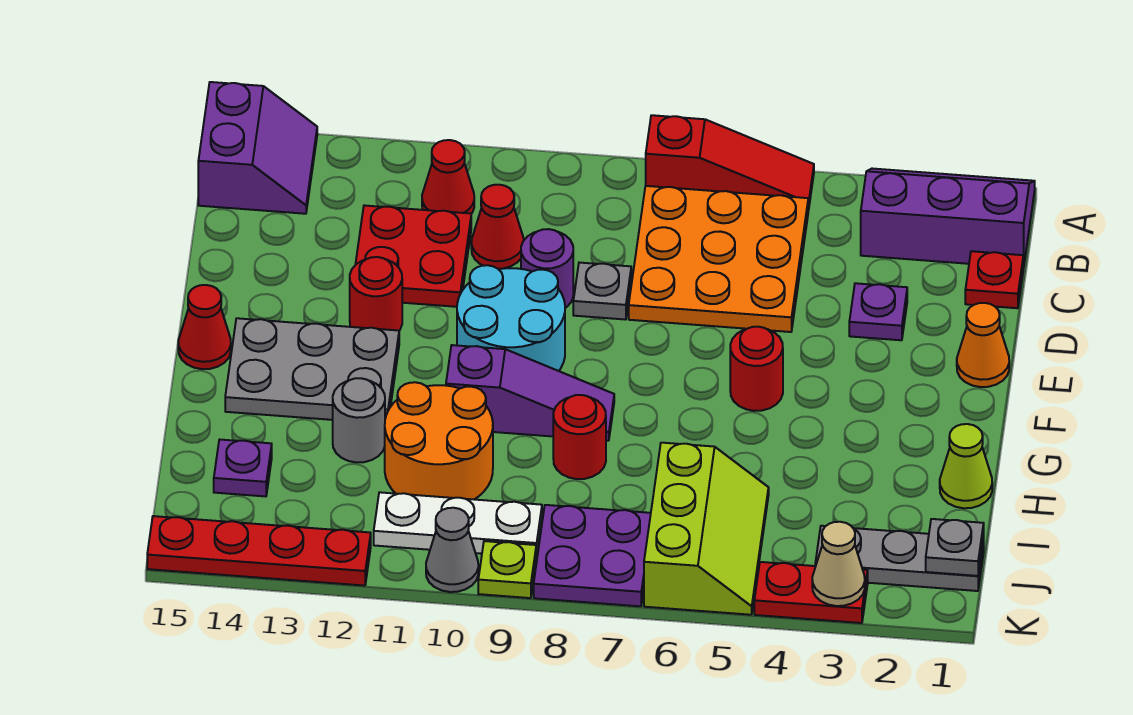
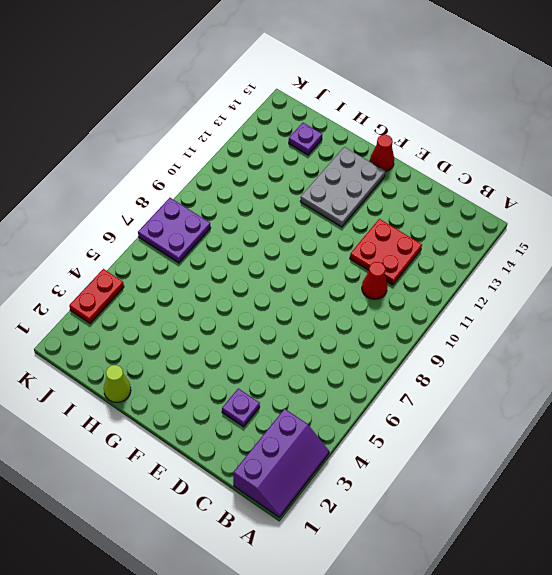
none -> red 1x3 slope [646,115,814,211]
none -> purple 2x2 slope [198,82,317,214]
none -> orange 3x3 plate [629,186,808,332]
none -> red 1x1 cone [422,140,474,214]

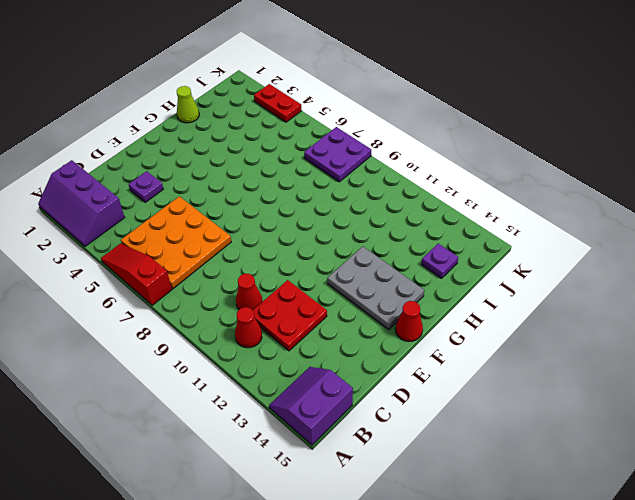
none -> red 1x1 plate [965,251,1023,308]
none -> grey 1x1 plate [573,263,631,320]
none -> purple 1x1 round brick [521,229,573,308]
none -> orange 1x1 cone [957,303,1009,387]

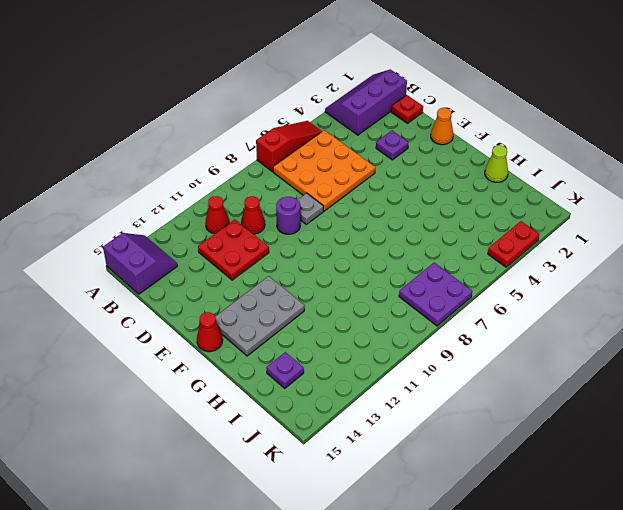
none -> cyan 2x2 round brick [457,265,565,371]
none -> red 1x1 round brick [350,257,402,331]
none -> red 1x1 round brick [730,327,783,411]
none -> purple 1x3 slope [446,345,614,441]

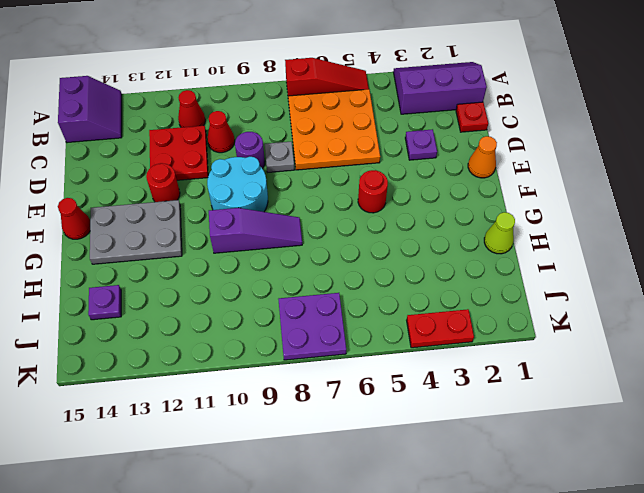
none -> red 1x1 round brick [553,395,606,479]
none -> orange 2x2 round brick [385,382,493,499]
none -> grey 1x1 round brick [333,378,385,462]
none -> lime 2x3 slope [644,443,769,615]

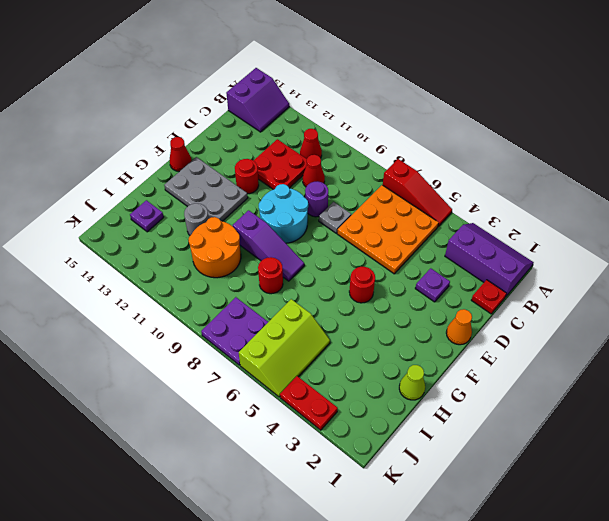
none -> grey 1x3 plate [815,526,984,591]
none -> white 1x3 plate [374,492,542,557]
none -> lime 1x1 plate [478,541,536,598]
none -> grey 1x1 cone [426,508,478,592]

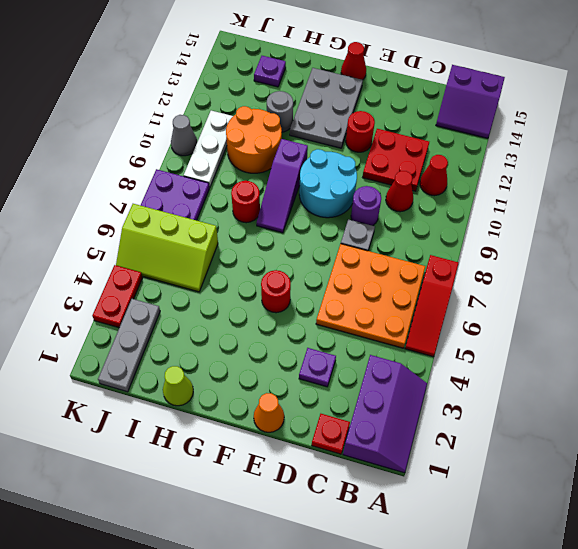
none -> lime 1x1 plate [478,541,536,598]
none -> red 1x4 plate [147,516,371,586]
none -> grey 1x1 plate [926,519,984,576]
none -> tan 1x1 cone [812,522,865,606]

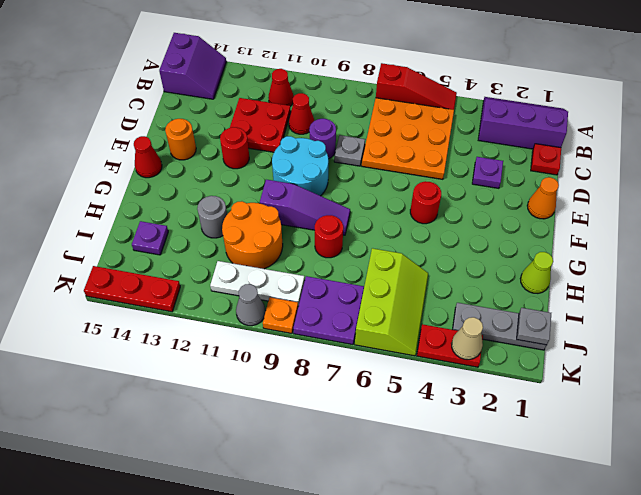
orange 1x1 round brick [165,119,196,160] -> none
orange 1x1 plate [263,297,298,333] -> lime 1x1 plate [478,541,536,598]
red 1x3 plate [84,266,180,312] -> red 1x4 plate [147,516,371,586]
none -> grey 2x3 plate [225,318,399,420]

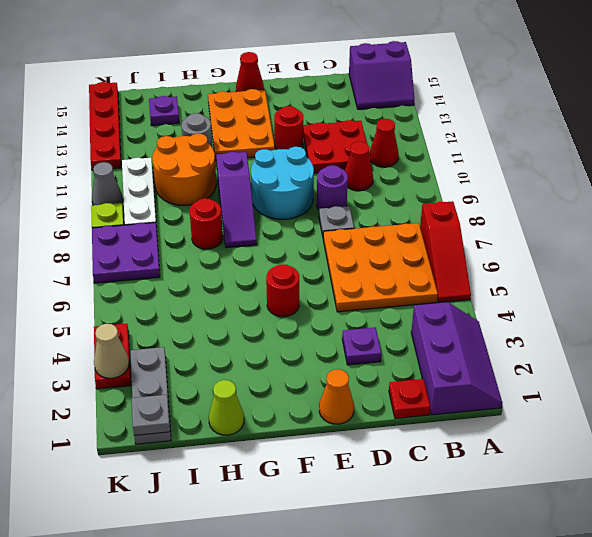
orange 2x3 plate [208,89,275,160] -> grey 2x3 plate [225,318,399,420]
none -> lime 2x3 slope [644,443,769,615]

